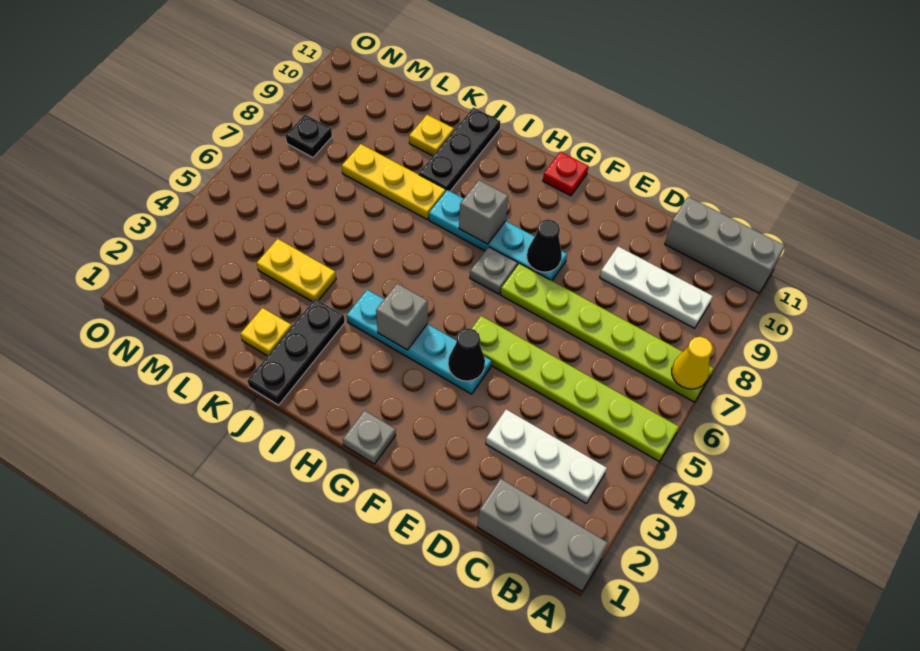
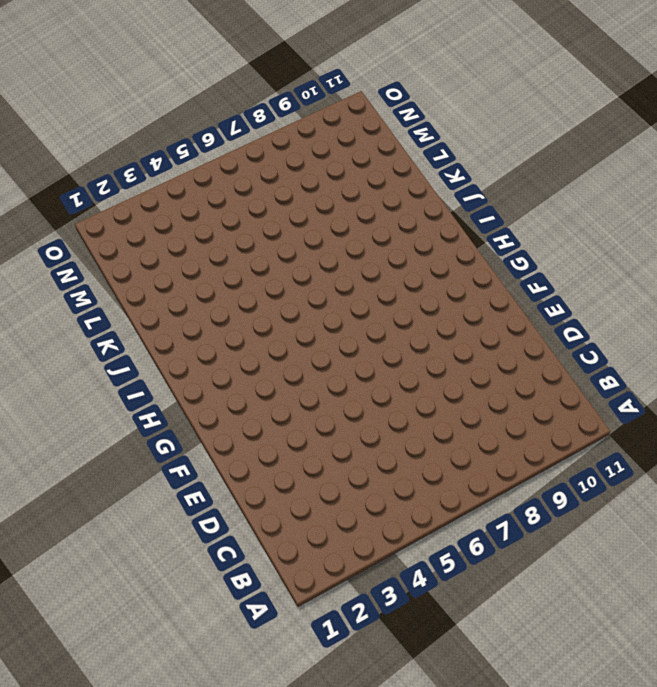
none -> grey 1x3 brick [477,479,608,591]
none -> lime 1x6 plate [471,316,679,461]
none -> lime 1x6 plate [501,263,714,402]

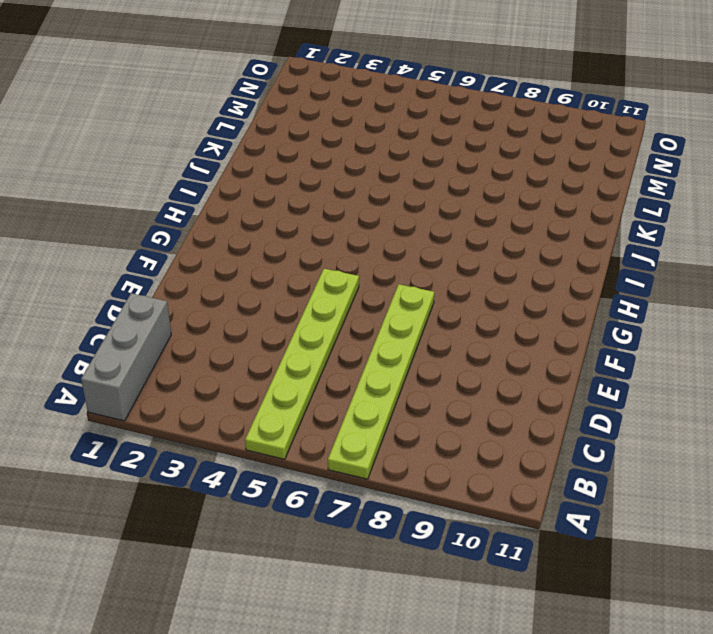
none -> grey 1x3 brick [665,197,785,293]
none -> white 1x3 plate [486,410,607,504]
none -> white 1x3 plate [600,247,713,328]

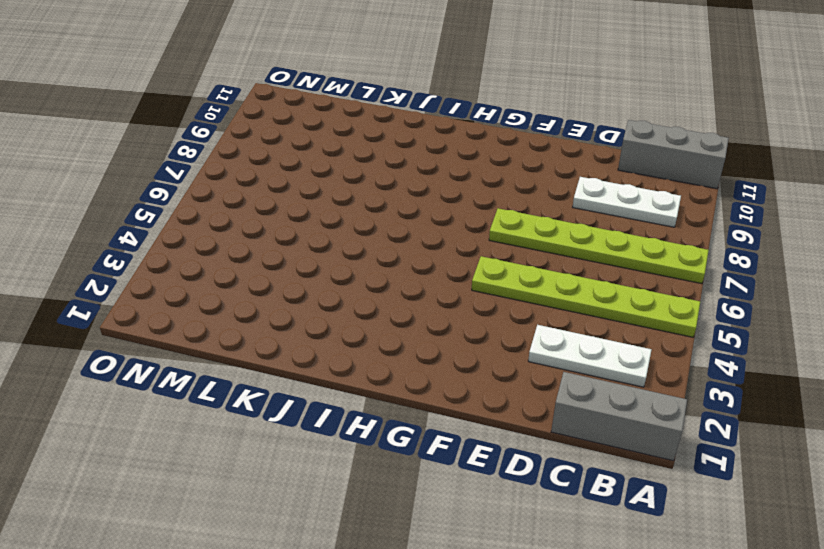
none -> cyan 1x4 plate [347,290,491,394]
none -> cyan 1x4 plate [429,190,567,281]
none -> grey 1x1 plate [343,410,396,464]

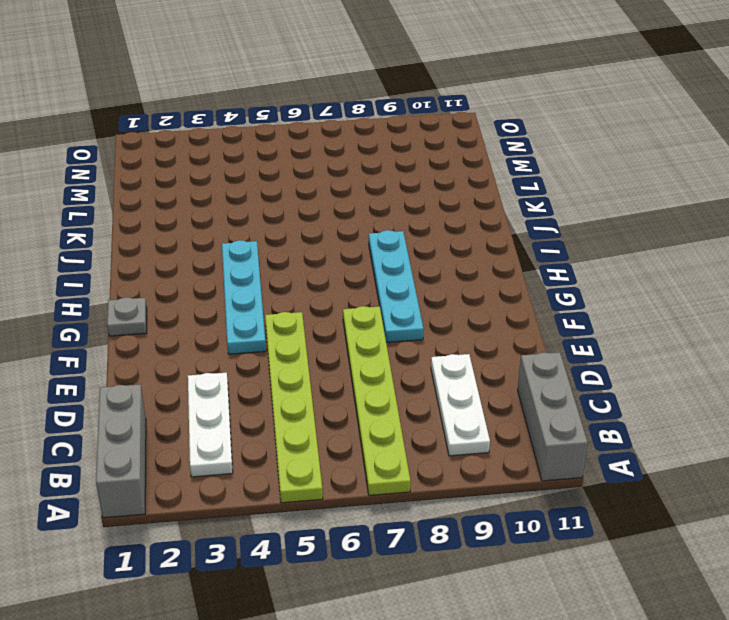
none -> grey 1x1 plate [470,247,518,294]
none -> red 1x1 plate [543,152,589,196]
none -> black 1x3 plate [247,299,345,405]

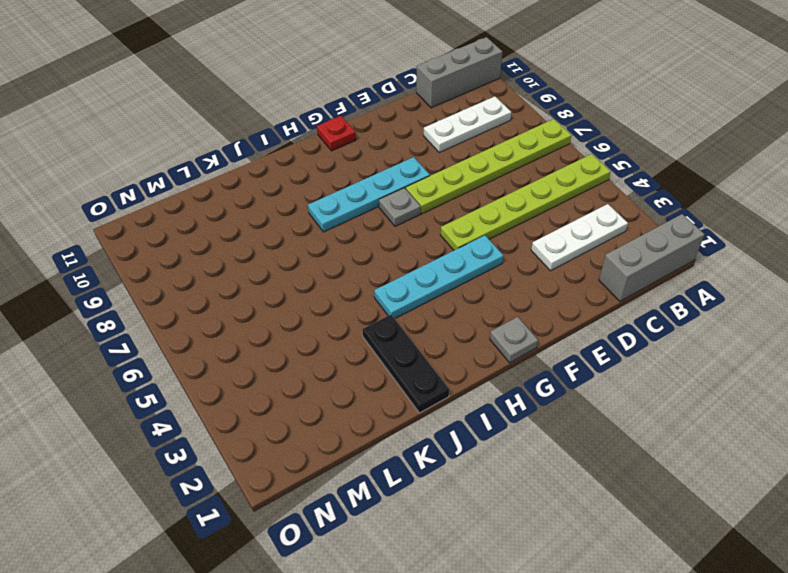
none -> yellow 1x3 plate [342,144,446,219]
none -> black 1x3 plate [419,107,500,191]
none -> yellow 1x1 plate [240,308,292,356]

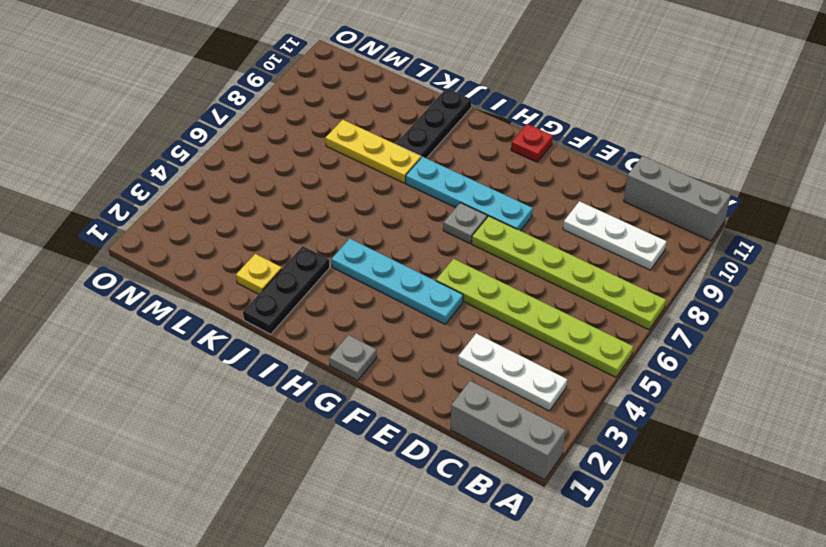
none -> yellow 1x2 plate [257,239,336,302]
none -> yellow 1x1 plate [409,115,454,156]
none -> black 1x1 plate [286,114,332,157]

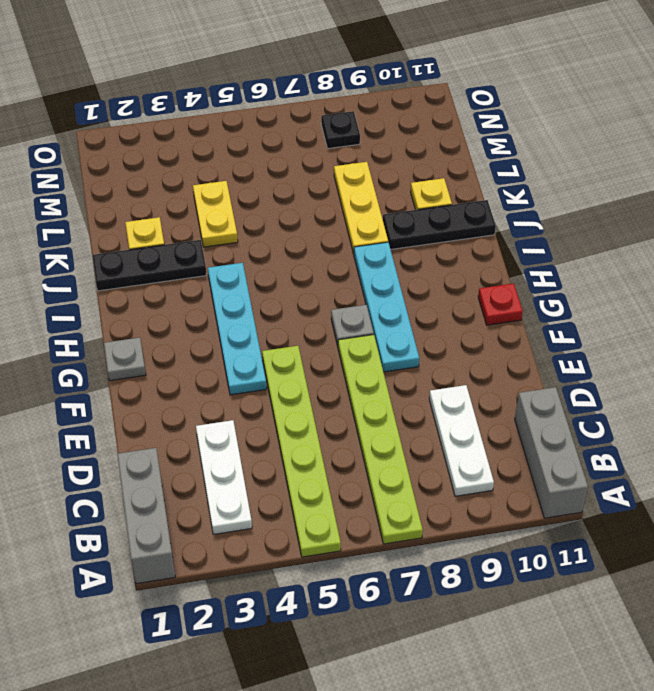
none -> yellow 1x1 cone [672,337,713,389]
none -> black 1x1 cone [448,328,485,381]
none -> black 1x1 cone [527,219,562,272]

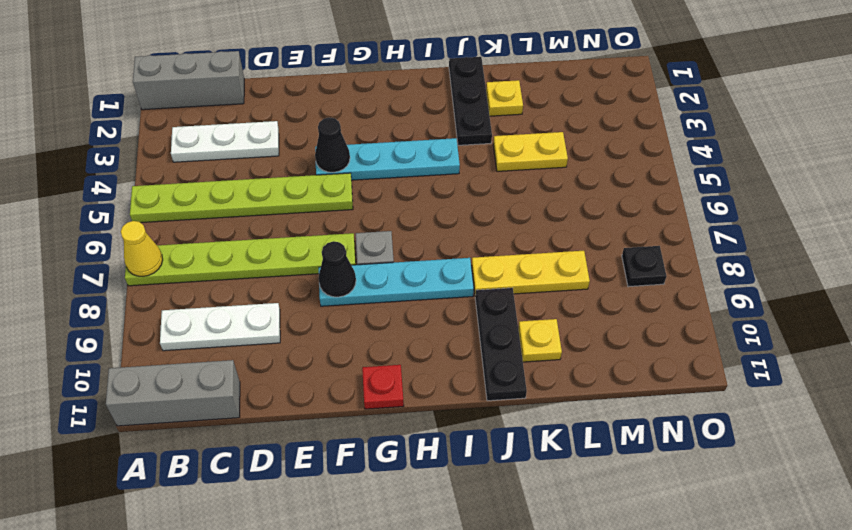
none -> grey 1x1 plate [343,410,396,464]
none -> grey 1x1 brick [376,284,428,350]
none -> grey 1x1 brick [459,180,508,244]

